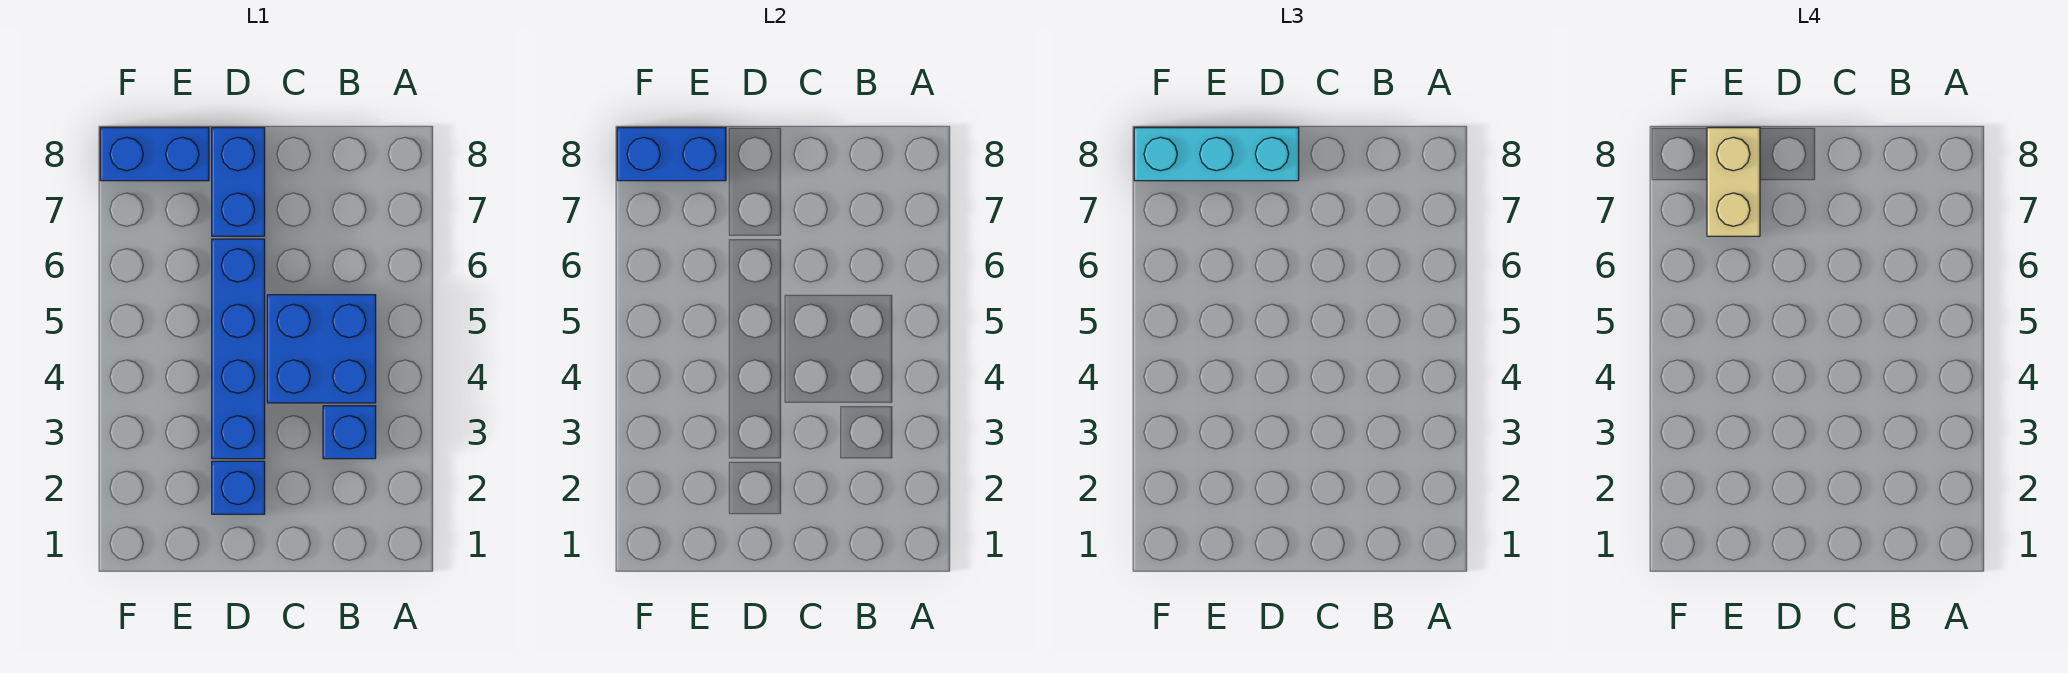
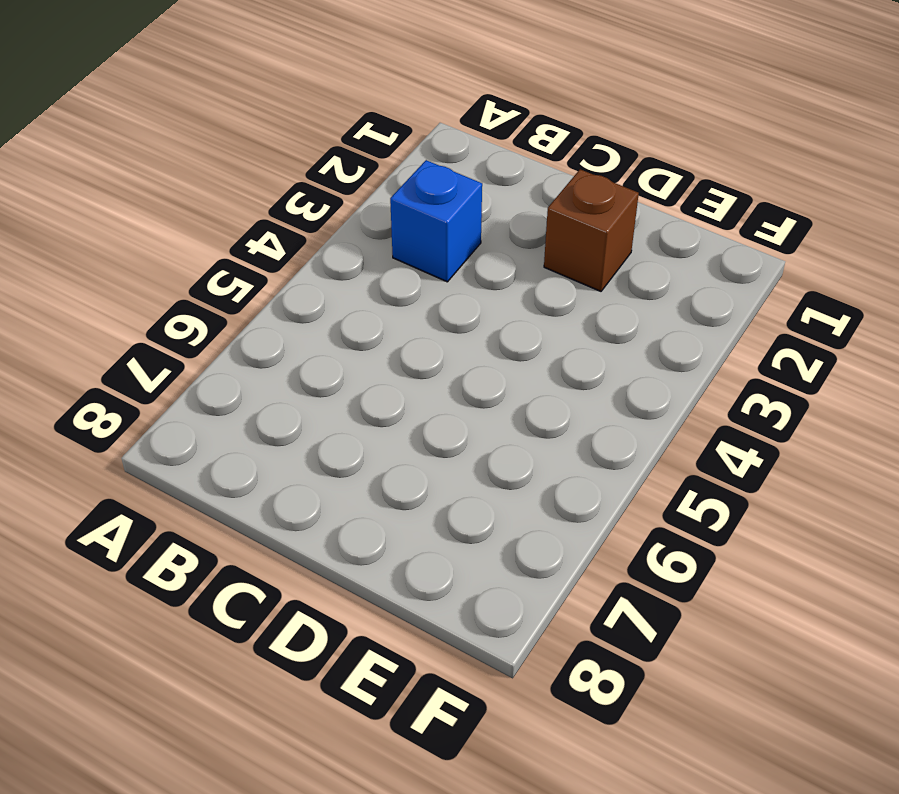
brown 1x1 brick [544,169,639,291] -> blue 1x1 brick [212,461,265,514]
none -> blue 2x2 brick [267,295,376,403]
none -> blue 1x4 brick [212,239,265,459]

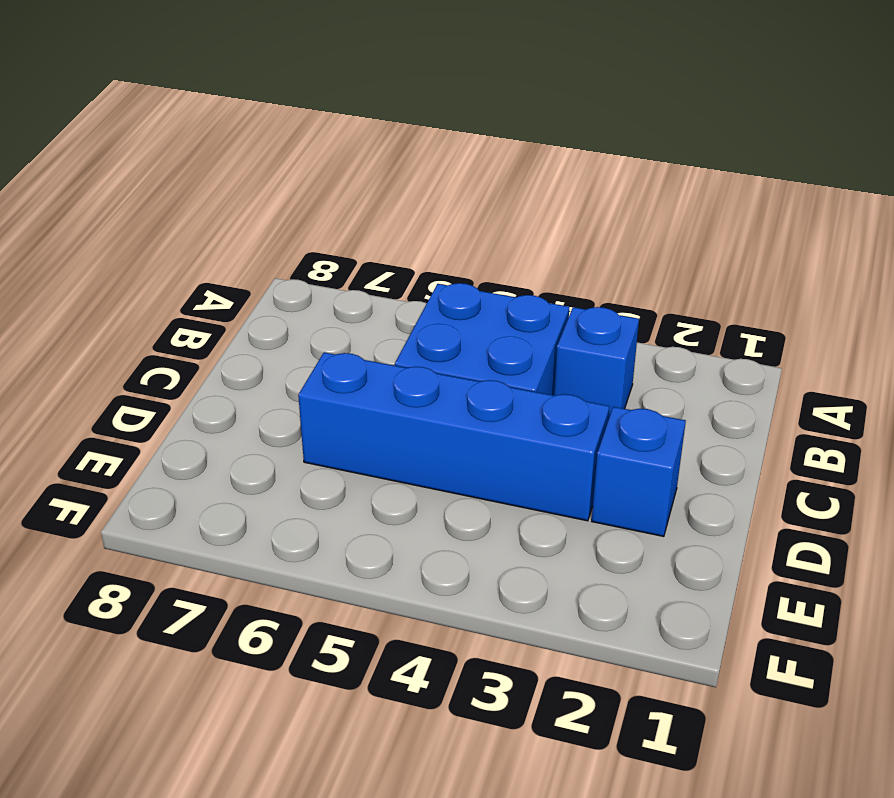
none -> blue 1x2 brick [212,128,265,236]
none -> blue 1x2 brick [100,128,209,181]

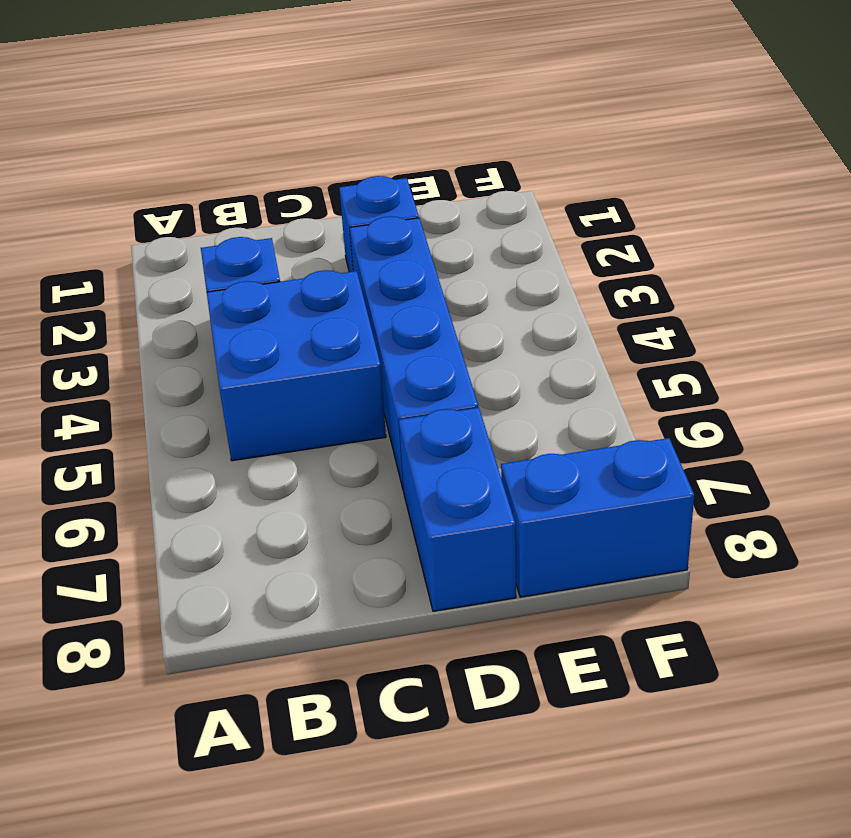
none -> blue 1x2 brick [617,128,726,181]
none -> cyan 1x3 brick [1134,128,1299,181]

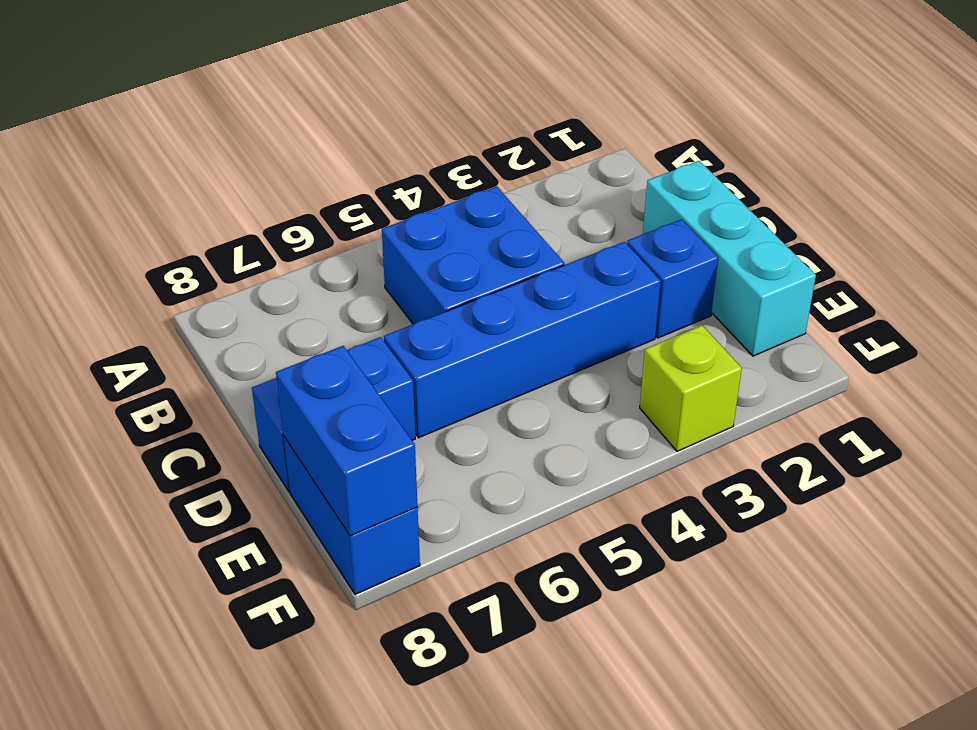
cyan 1x3 brick [643,161,816,356] -> cyan 1x3 brick moved to [1134,128,1299,181]
lime 1x1 brick [640,325,742,451] -> none
none -> blue 1x1 brick [323,406,376,459]
none -> tan 1x2 brick [1707,128,1760,236]

